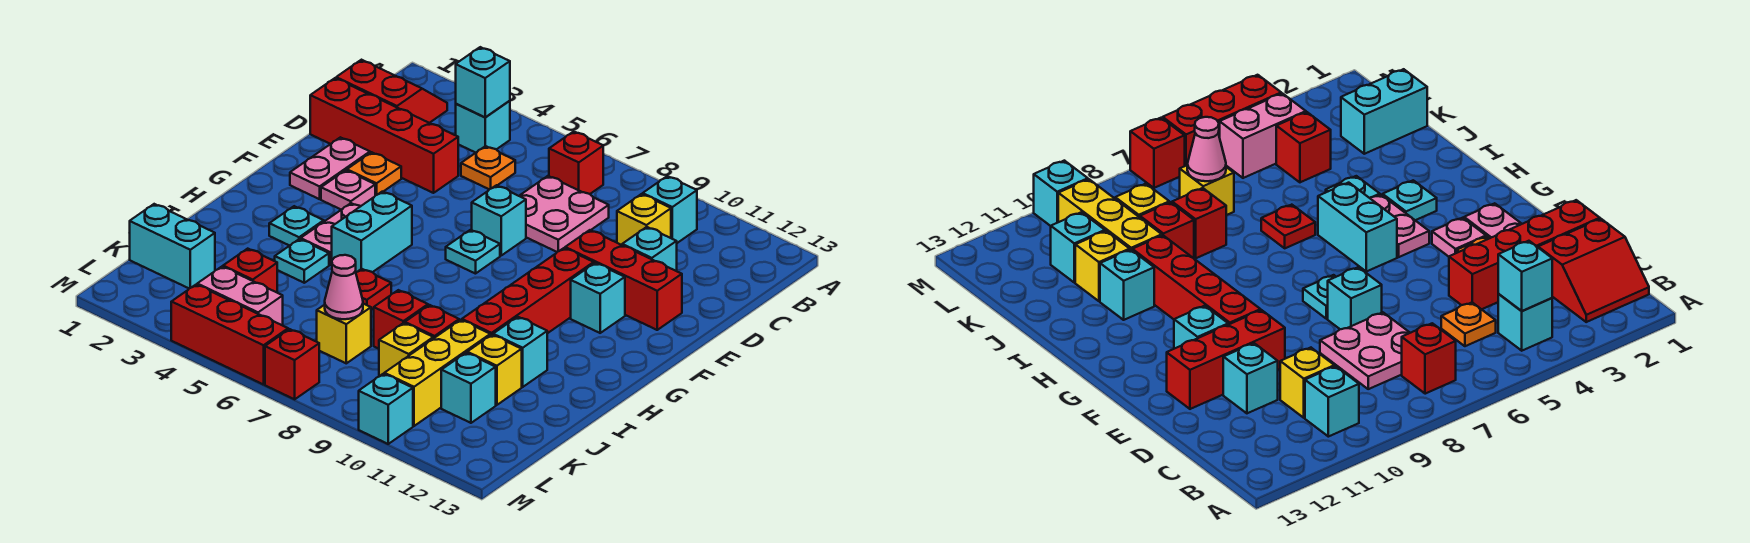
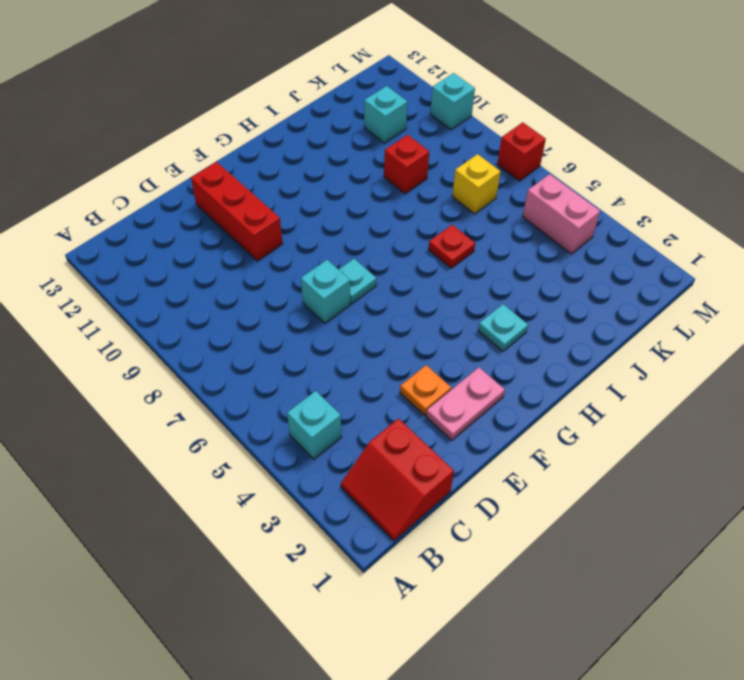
none -> red 1x1 brick [549,131,603,194]
none -> cyan 1x1 brick [643,176,697,243]
none -> orange 1x1 plate [461,146,515,189]
none -> pink 2x2 plate [520,176,609,252]

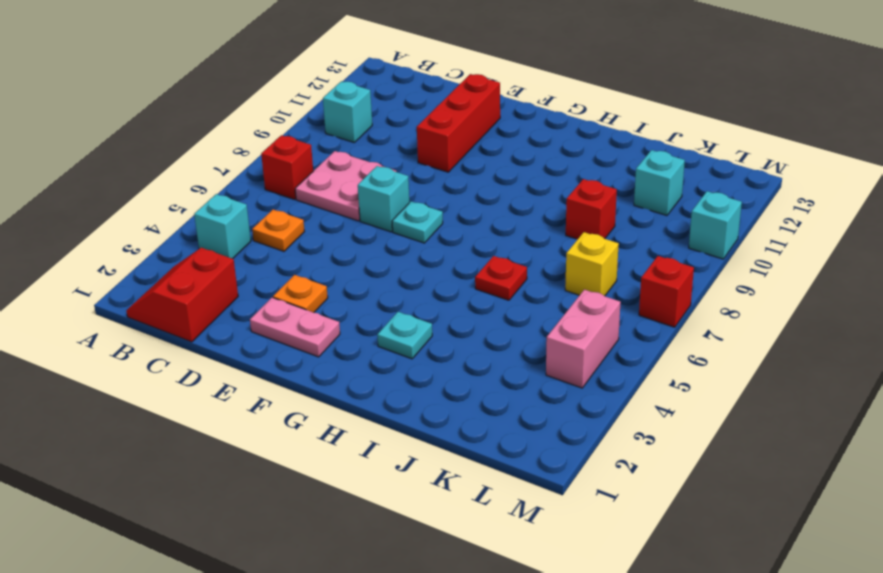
none -> yellow 1x1 brick [617,194,671,245]
none -> red 1x4 brick [310,78,458,193]
none -> cyan 1x1 brick [622,227,677,271]
none -> pink 1x1 plate [321,170,375,210]

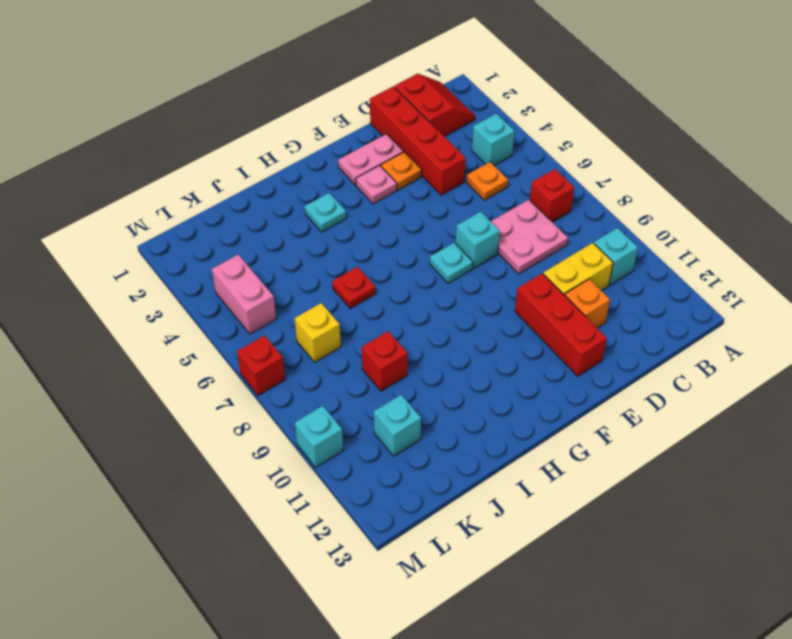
yellow 1x2 brick [543,243,613,295] -> yellow 1x1 brick [617,194,671,245]
orange 1x1 brick [565,279,610,328] -> cyan 1x1 brick [622,227,677,271]
none -> red 1x4 brick [462,248,594,335]
none -> cyan 1x1 brick [571,263,625,333]
none -> pink 1x2 plate [301,203,361,265]
none -> cyan 1x2 brick [332,192,412,272]

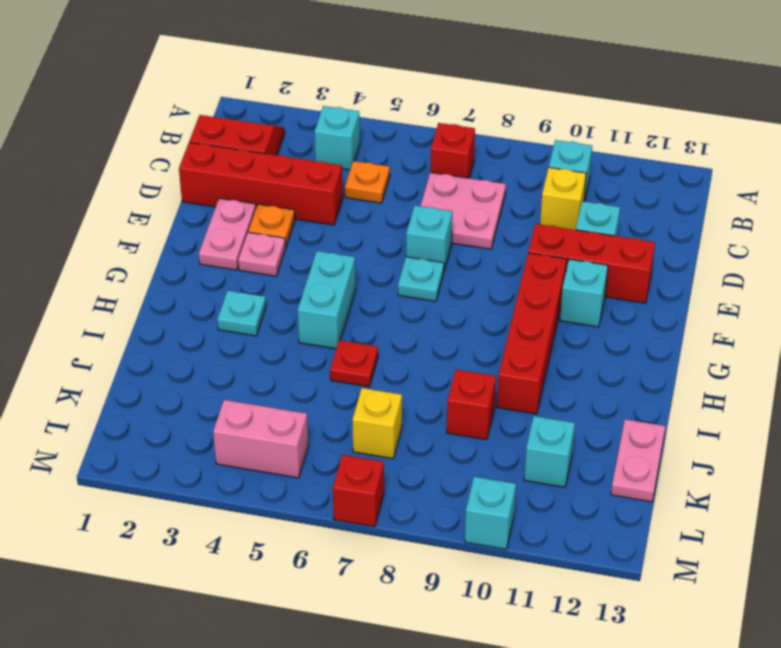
pink 1x2 plate [611,419,665,502] -> pink 1x2 plate moved to [301,203,361,265]
none -> cyan 1x1 plate [275,239,329,283]
none -> cyan 1x1 brick [493,317,547,387]
none -> red 1x1 brick [374,290,428,349]
none -> yellow 1x3 brick [384,320,490,426]

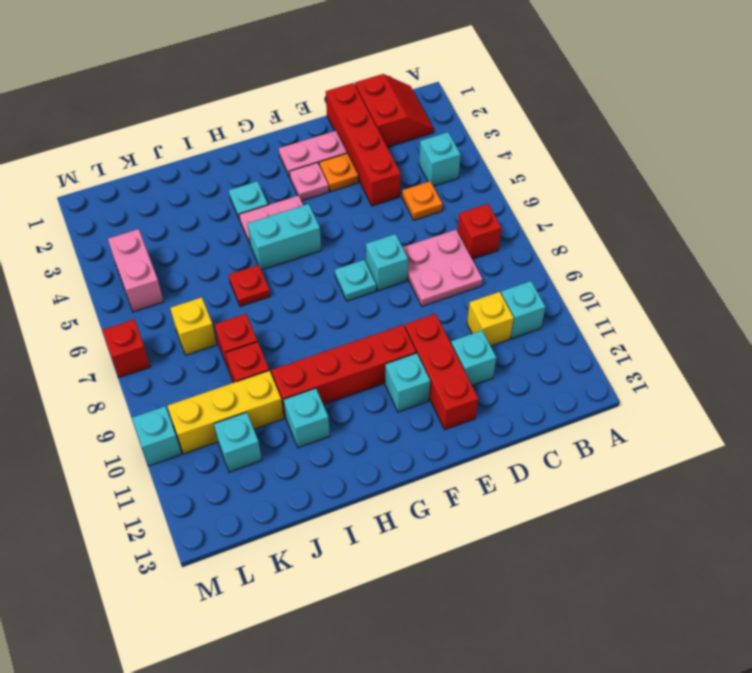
none -> cyan 1x1 plate [275,239,329,283]
none -> yellow 1x1 brick [467,335,522,405]
none -> cyan 1x2 brick [130,204,215,288]
none -> red 1x1 brick [223,249,277,292]

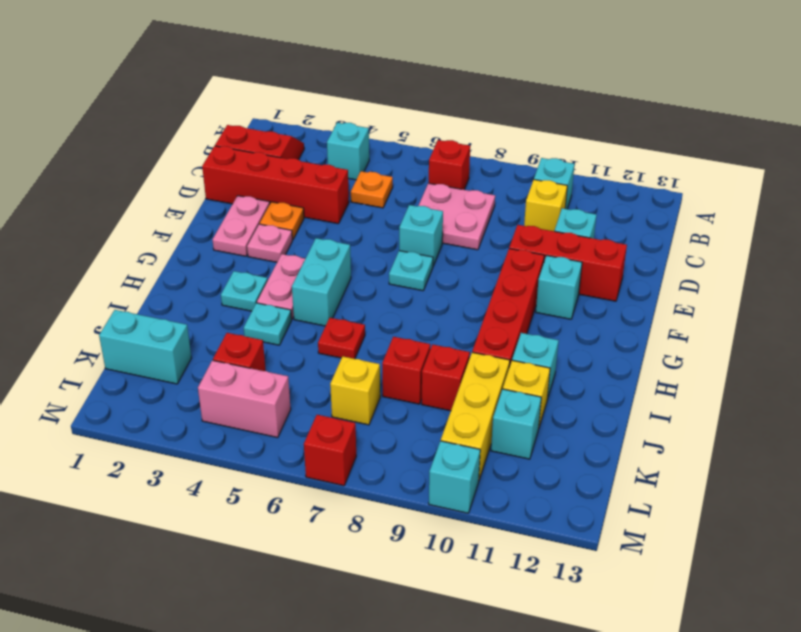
none -> yellow 1x1 brick [379,323,433,376]
none -> red 1x3 brick [171,285,288,385]
none -> cyan 1x1 brick [456,47,510,117]
none -> pink 1x1 cone [325,255,363,319]

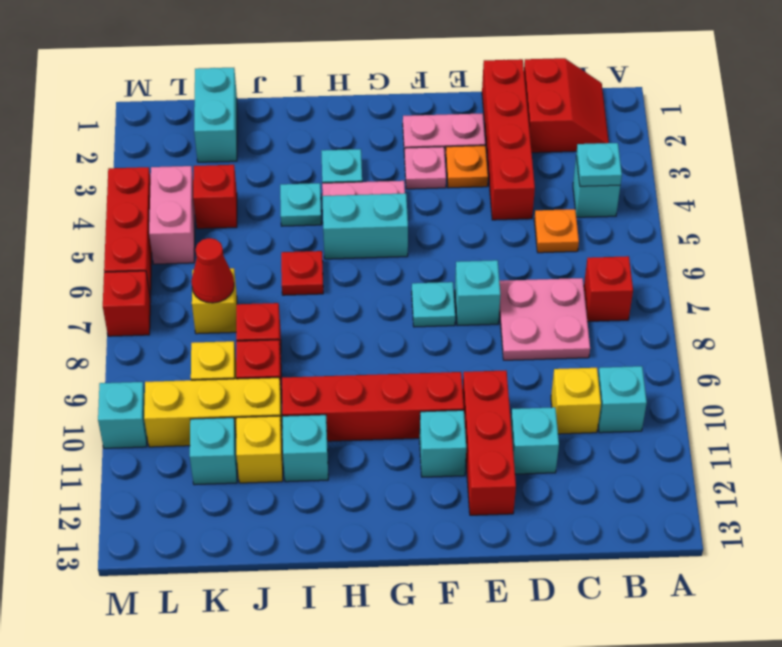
cyan 1x1 plate [576,143,622,186] -> cyan 1x1 brick [456,47,510,117]
red 1x1 cone [191,238,234,303] -> pink 1x1 cone [325,255,363,319]

